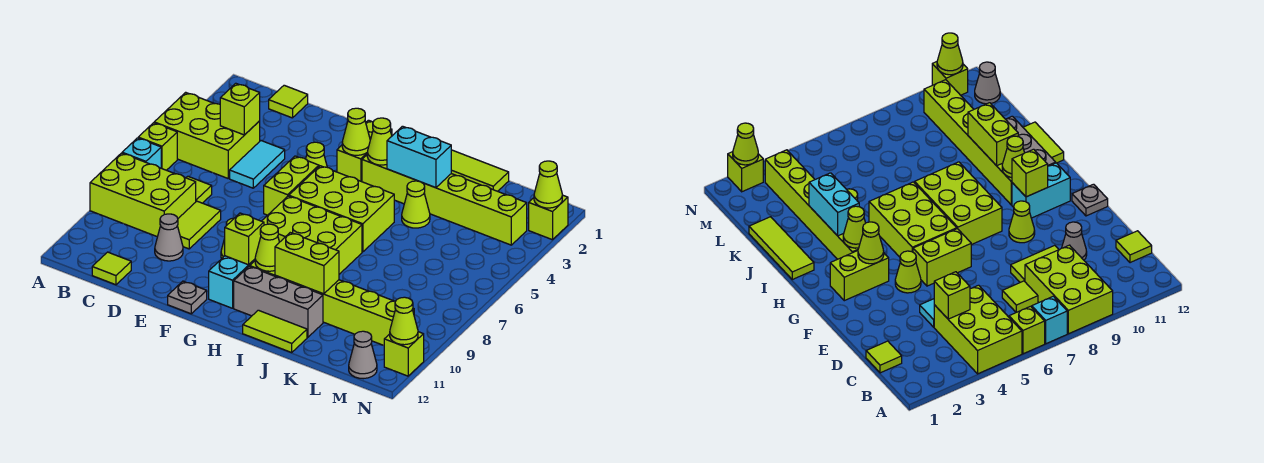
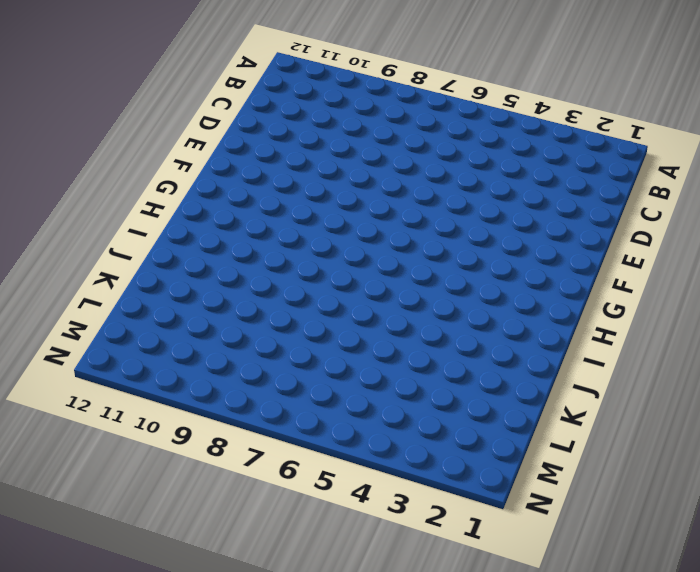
none -> lime 2x3 brick [154,92,260,178]
none -> lime 1x1 brick [138,123,177,170]
none -> cyan 1x1 brick [122,138,161,168]
none -> lime 2x3 brick [90,153,196,237]

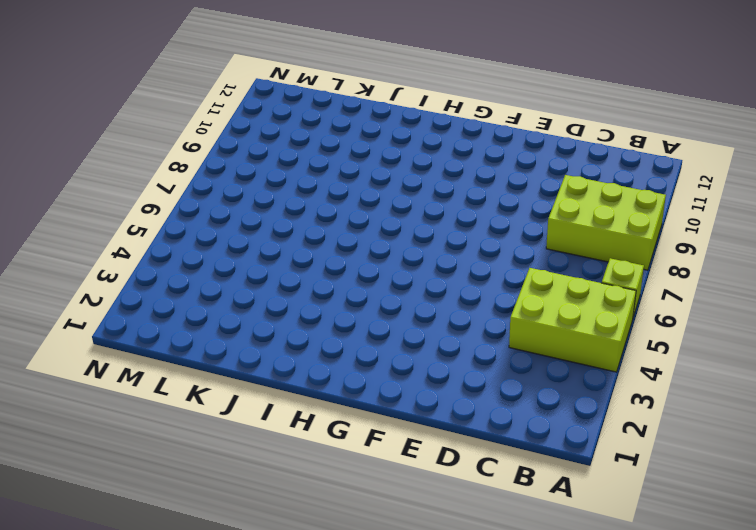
none -> cyan 1x1 brick [122,138,161,168]
none -> lime 1x1 tile [269,85,308,118]
none -> lime 1x1 tile [186,176,212,203]
none -> lime 1x1 tile [92,252,131,285]

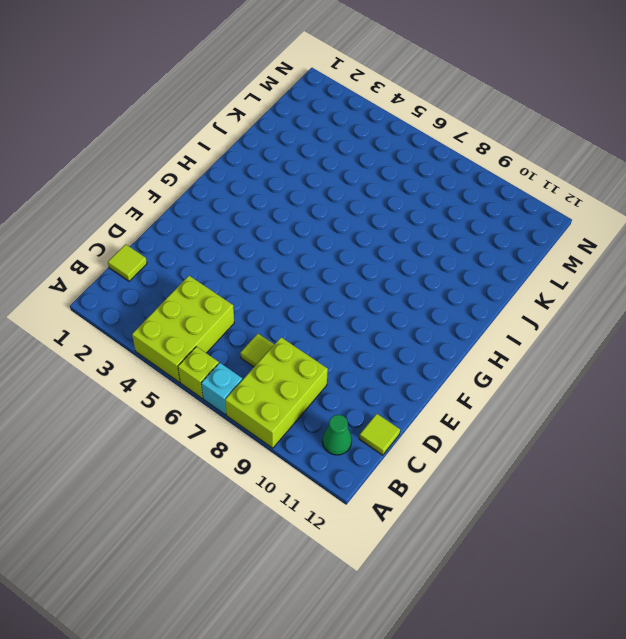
green 1x1 cone [323,415,352,455] -> none
none -> cyan 1x2 tile [230,141,285,188]
none -> lime 1x2 tile [177,201,221,249]
none -> grey 1x1 cone [155,214,183,261]
none -> lime 1x1 cone [306,142,327,167]

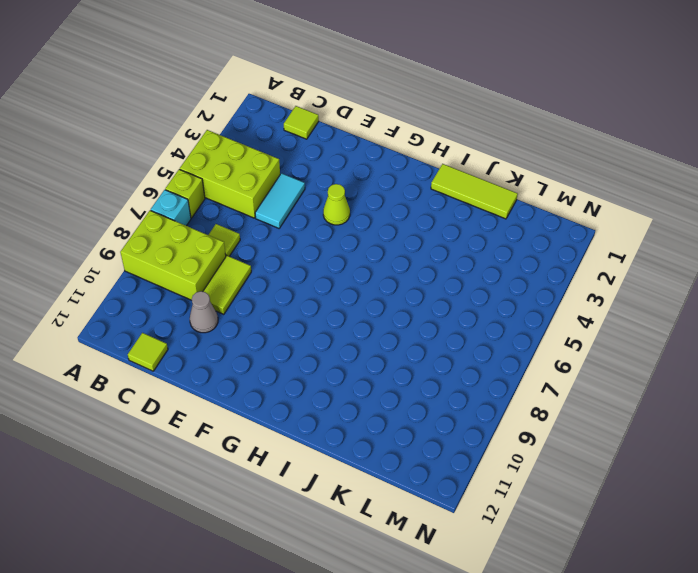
none -> lime 1x2 brick [264,156,319,215]
none -> lime 1x1 cone [1009,201,1035,243]
none -> grey 1x1 plate [168,281,207,314]
none -> lime 1x2 brick [337,120,392,182]

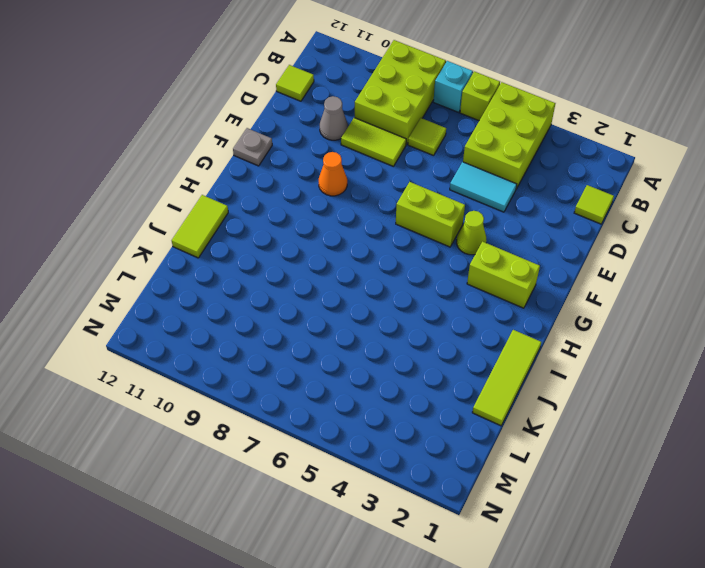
orange 1x1 cone [319,152,347,196] -> lime 1x1 cone [1009,201,1035,243]
none -> lime 2x3 brick [289,166,394,252]
none -> lime 2x3 brick [262,196,362,274]
none -> cyan 1x2 brick [209,256,255,308]
none -> lime 1x6 brick [362,155,527,245]

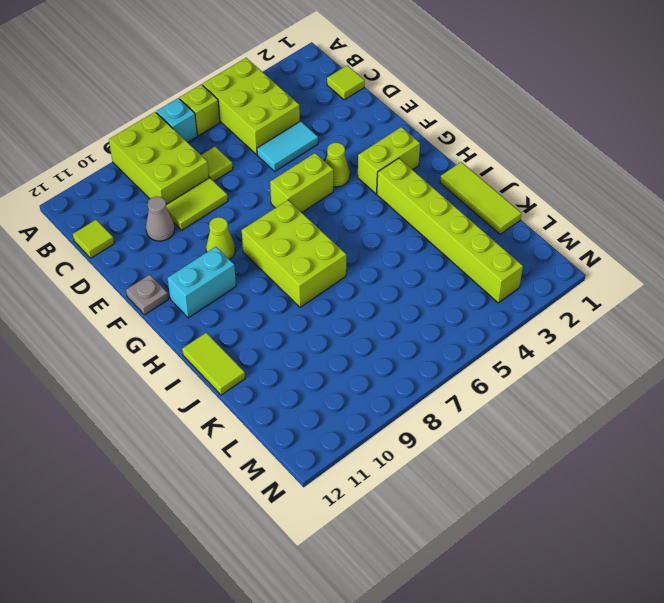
none -> lime 2x3 brick [289,166,394,252]
none -> lime 1x6 brick [250,261,414,345]
none -> grey 1x3 brick [234,266,323,337]
none -> lime 1x1 cone [402,181,430,228]

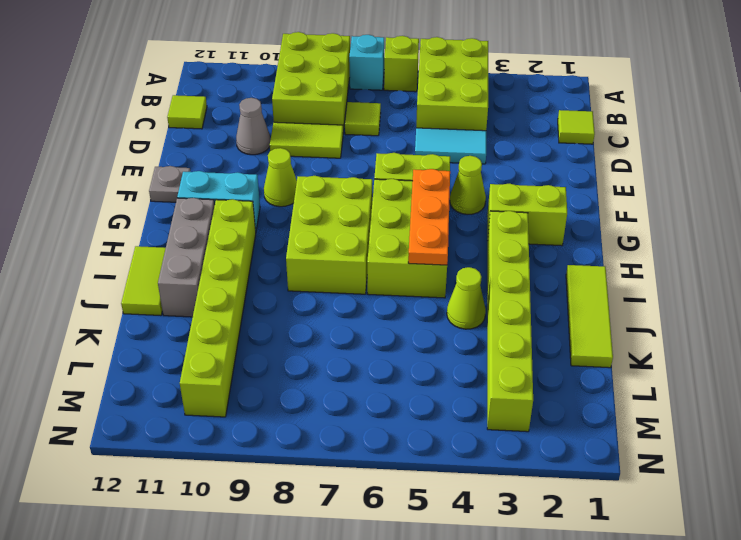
orange 1x3 plate [408,169,450,265] -> none
none -> grey 1x1 cone [349,331,377,379]
none -> lime 1x1 brick [529,195,568,240]
none -> lime 1x1 brick [384,332,424,376]
none -> lime 1x1 brick [220,83,260,135]

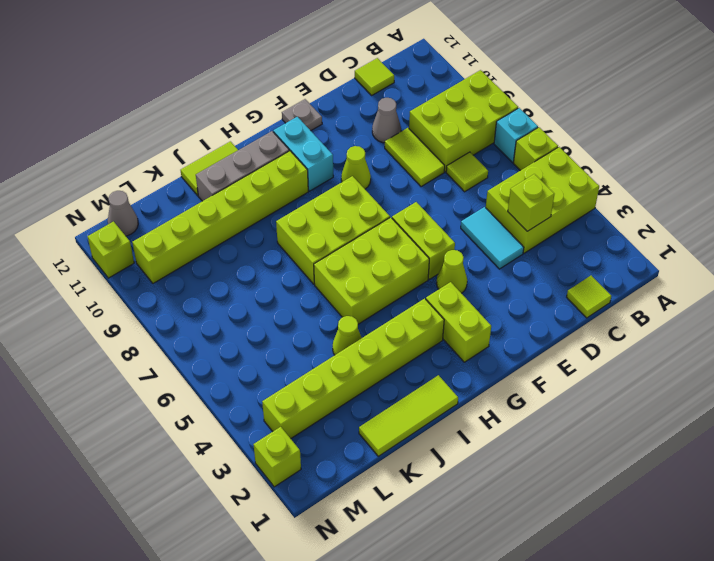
none -> lime 1x1 cone [342,108,370,155]
none -> lime 1x1 brick [225,213,264,265]
none -> lime 1x1 cone [367,118,392,165]
none -> lime 1x1 cone [255,224,279,271]

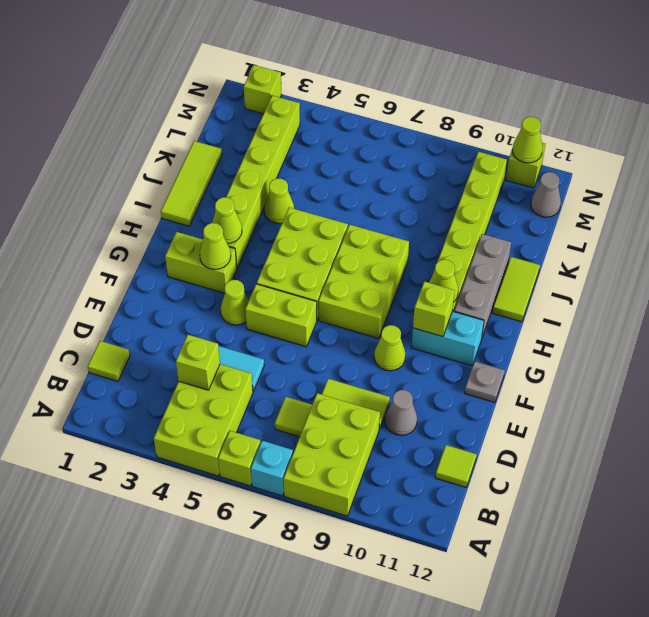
none -> cyan 1x2 brick [387,126,451,188]
none -> lime 1x2 brick [275,233,339,294]
none -> lime 1x1 cone [534,161,562,208]

